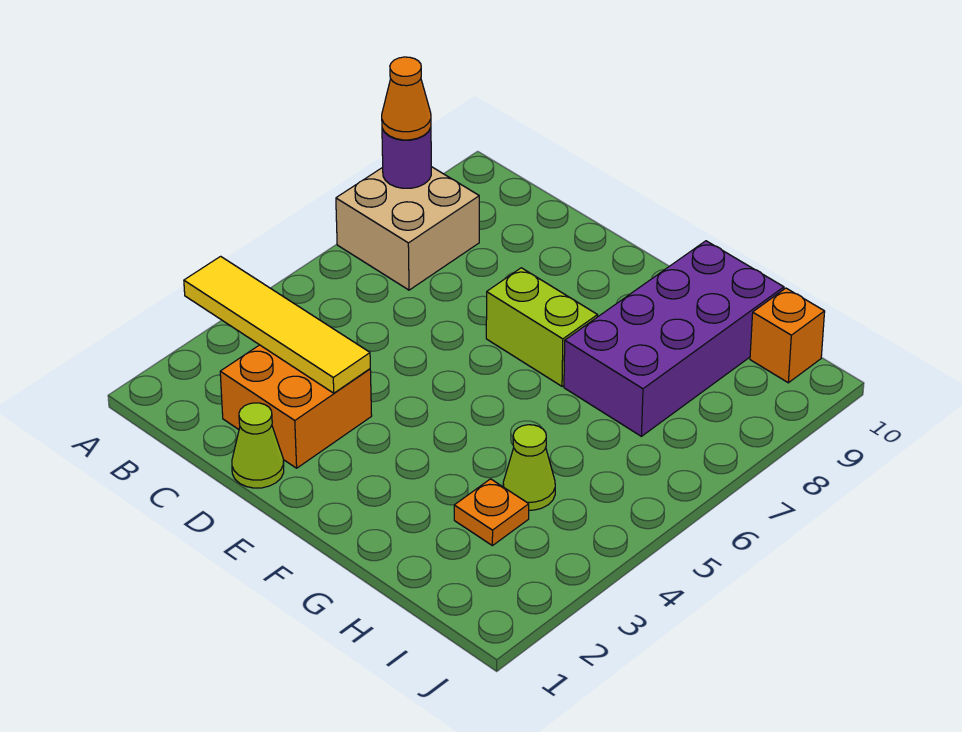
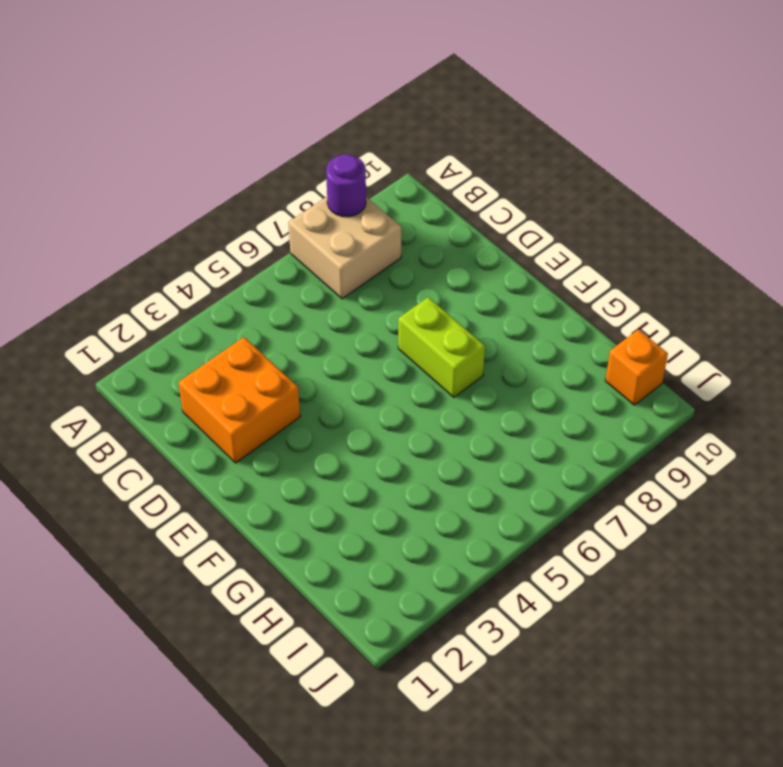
none -> lime 1x1 cone [232,403,284,488]
none -> purple 2x4 brick [564,241,784,436]

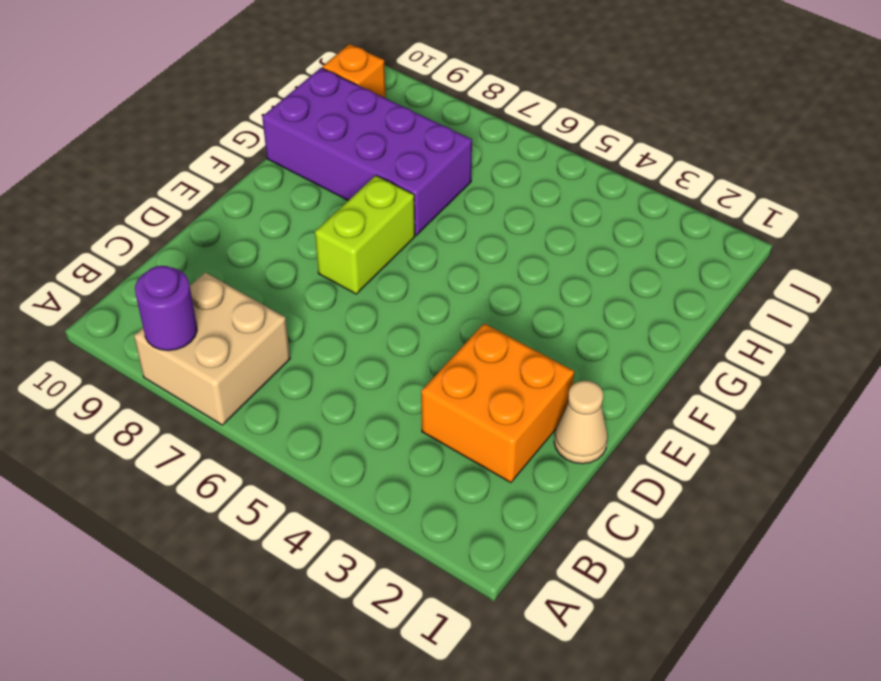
tan 1x1 cone [554,381,608,464] -> lime 1x1 cone [232,403,284,488]
none -> orange 1x1 plate [454,479,529,546]
none -> lime 1x1 cone [503,425,555,510]

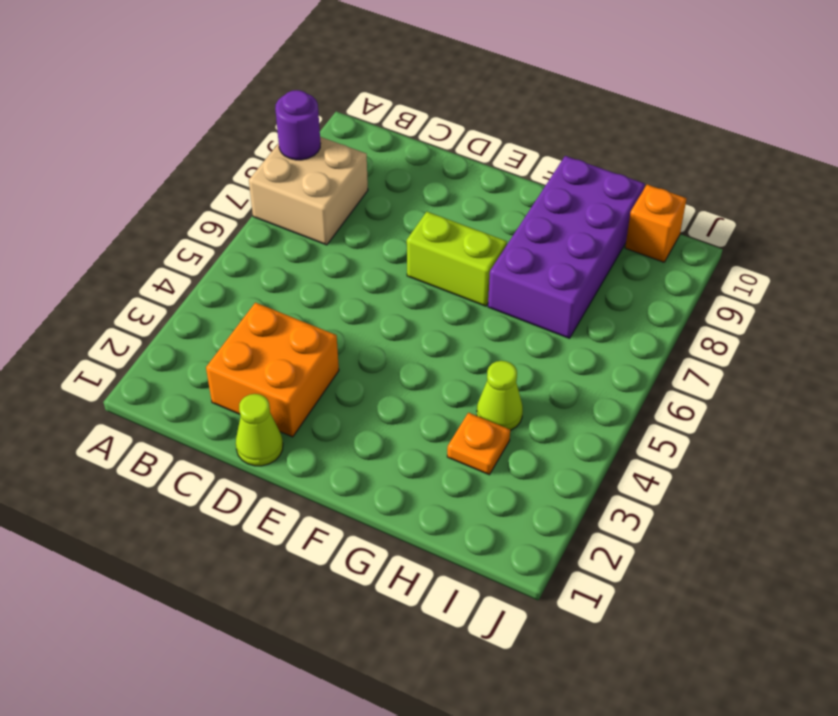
none -> yellow 1x4 tile [184,256,370,393]
none -> orange 1x1 cone [382,57,431,140]

